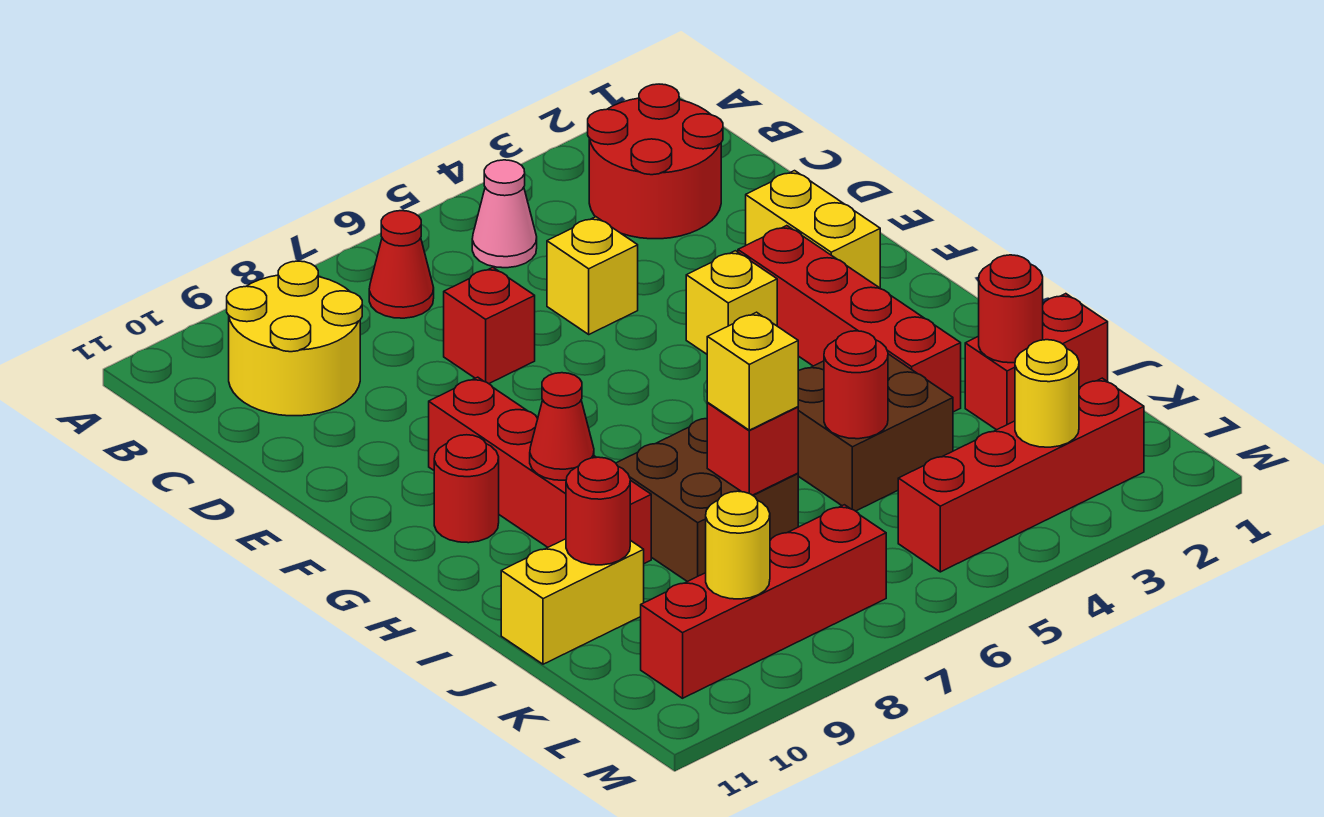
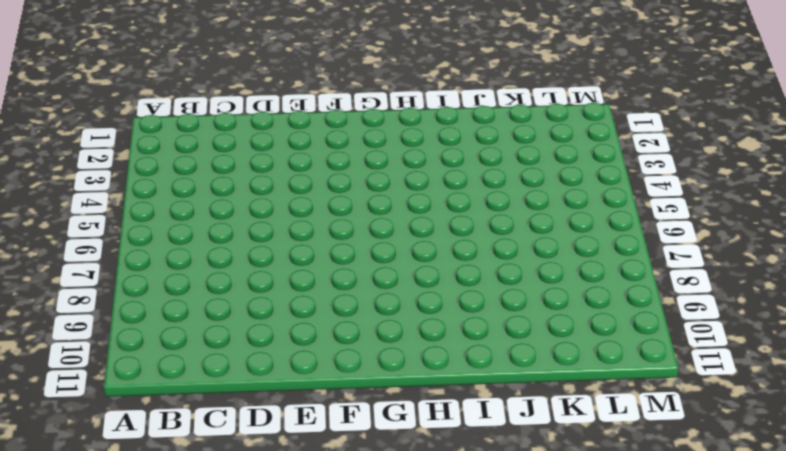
none -> red 2x2 round brick [588,84,723,239]
none -> pink 1x1 cone [472,160,537,268]
none -> red 1x1 cone [369,211,434,318]

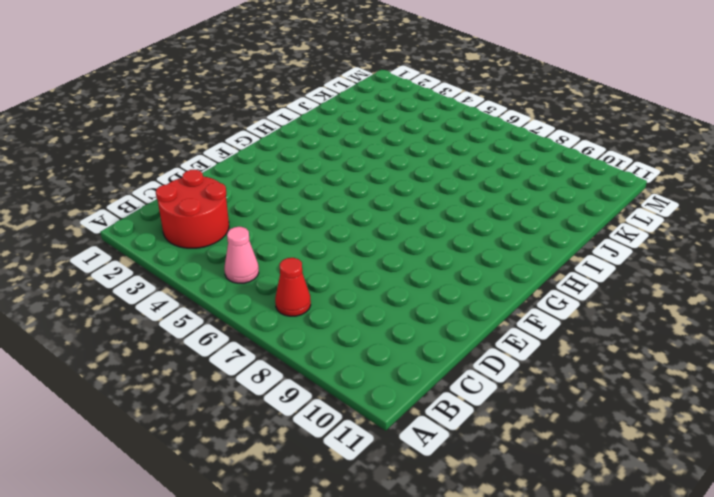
none -> yellow 2x2 round brick [227,261,362,416]
none -> yellow 1x1 brick [547,217,638,334]
none -> red 1x1 brick [444,267,535,384]

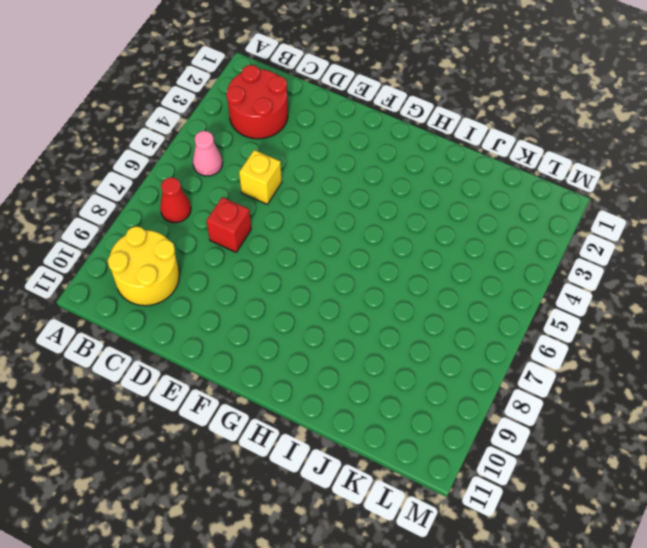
none -> yellow 1x2 brick [746,171,880,288]
none -> red 1x4 brick [738,226,961,412]
none -> yellow 1x1 brick [686,251,777,354]

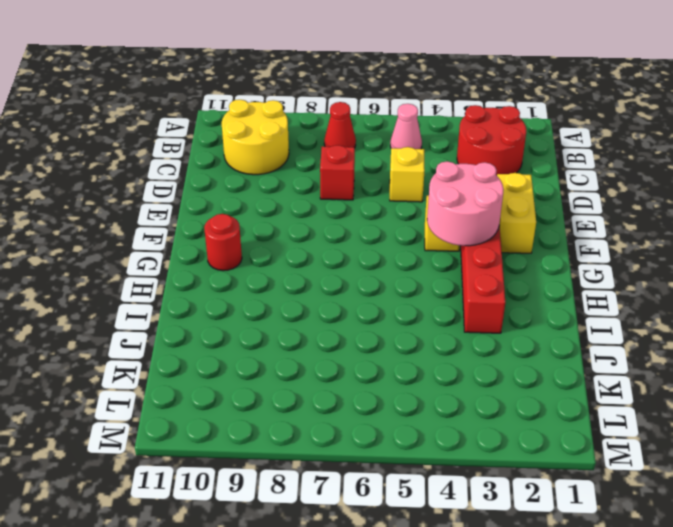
pink 2x2 round brick [427,161,504,246] -> none
none -> red 1x4 brick [429,377,651,564]
none -> brown 2x2 brick [798,354,953,511]
none -> brown 2x2 brick [616,419,798,582]

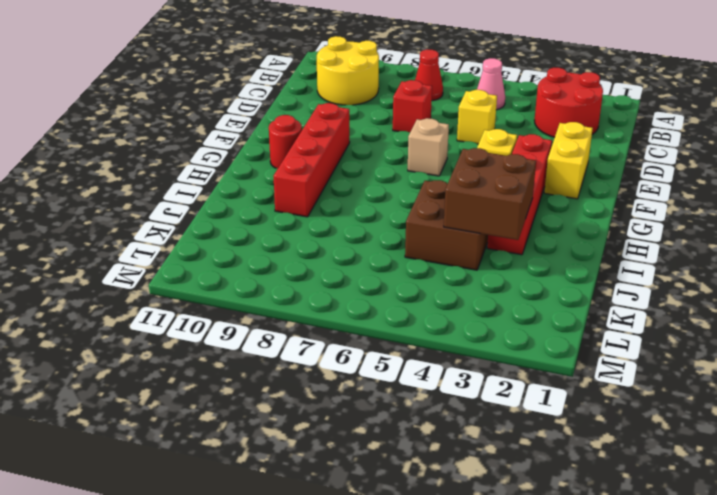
tan 1x1 brick [408,118,449,176] -> none
brown 2x2 brick [444,148,536,240] -> brown 2x2 brick moved to [616,419,798,582]
none -> red 1x2 brick [965,294,1108,430]
none -> yellow 1x2 brick [501,539,644,664]
none -> red 1x4 brick [898,378,1144,572]

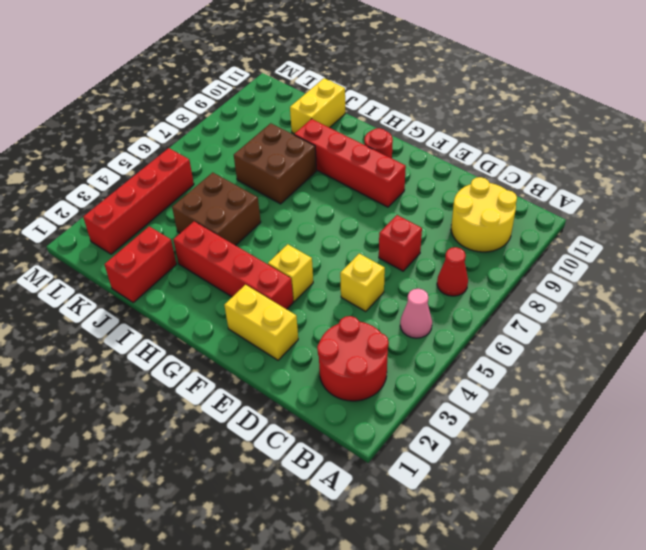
none -> red 1x4 brick [641,505,886,698]
none -> red 1x1 cone [530,373,594,480]
none -> red 1x1 round brick [979,255,1043,363]

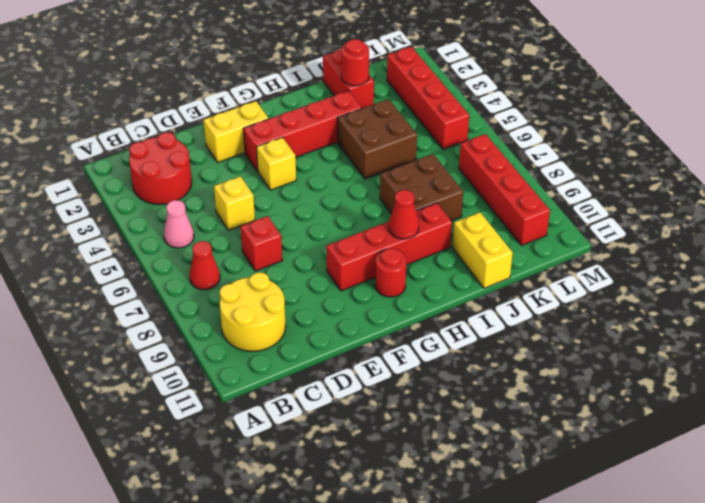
none -> red 1x1 round brick [824,331,888,439]
none -> red 1x1 brick [707,403,798,495]
none -> red 1x1 round brick [566,457,630,565]

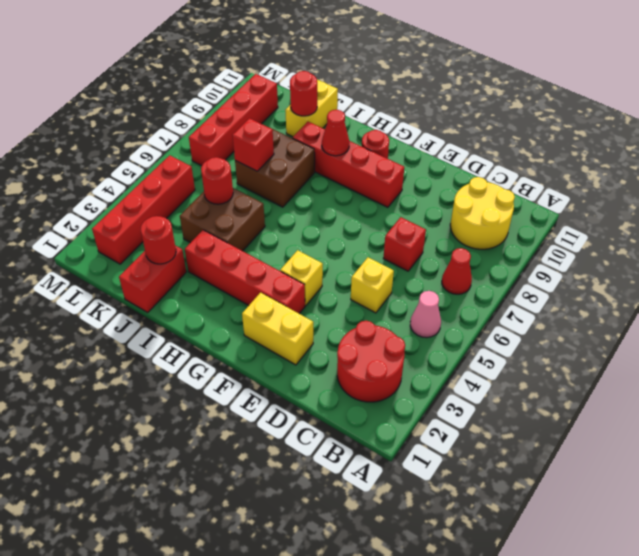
none -> yellow 1x1 round brick [1015,340,1079,447]
none -> yellow 1x1 round brick [706,491,770,599]
none -> yellow 1x1 brick [707,312,798,430]

